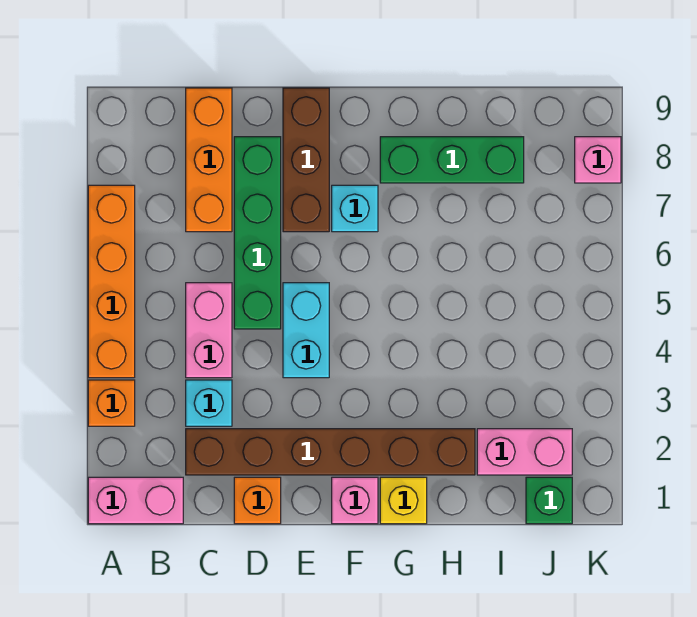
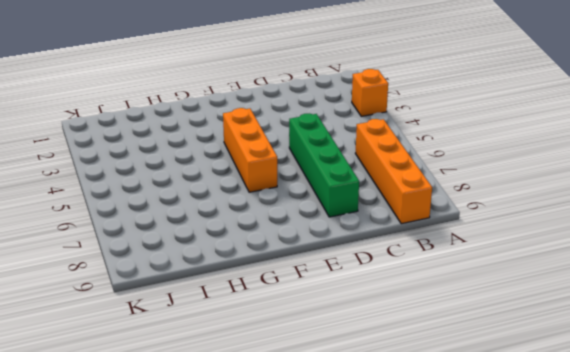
orange 1x4 brick [355,119,432,224] -> orange 1x4 brick moved to [88,185,135,378]
orange 1x3 brick [223,108,277,192] -> orange 1x3 brick moved to [186,88,232,232]
none -> pink 1x2 brick [88,477,183,524]
none -> brown 1x6 brick [186,429,475,475]
none -> cyan 1x1 brick [186,380,232,426]

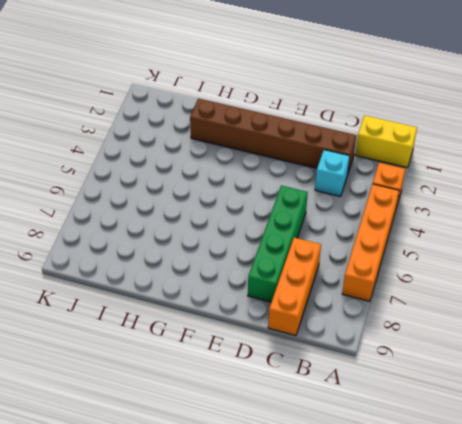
yellow 1x2 brick [355,115,417,168] -> pink 1x2 brick [88,477,183,524]
none -> pink 1x2 brick [186,283,232,378]
none -> orange 1x1 brick [234,477,281,524]
none -> cyan 1x2 brick [283,283,329,378]

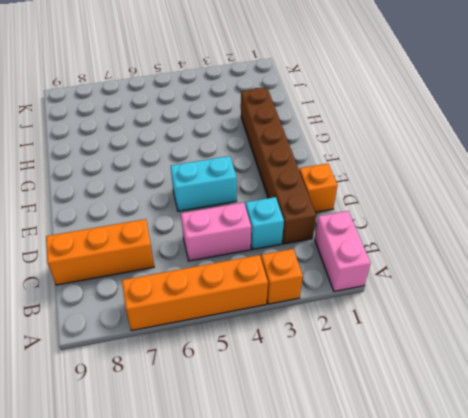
none -> green 1x4 brick [234,137,281,329]
none -> brown 1x3 brick [283,88,329,232]
none -> pink 1x1 brick [332,477,378,524]

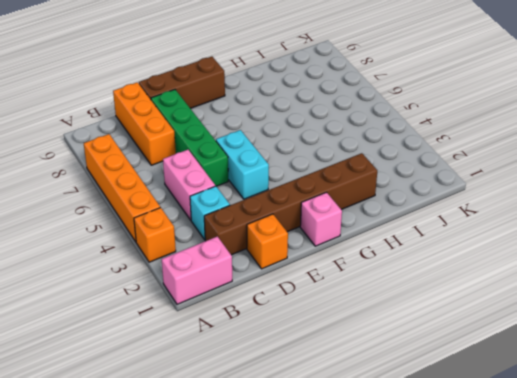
brown 1x3 brick [139,57,225,108] -> brown 1x3 brick turned to [283,88,329,232]
none -> cyan 1x1 brick [332,185,378,232]
none -> yellow 1x1 brick [380,477,427,524]
none -> green 1x3 brick [380,137,524,183]

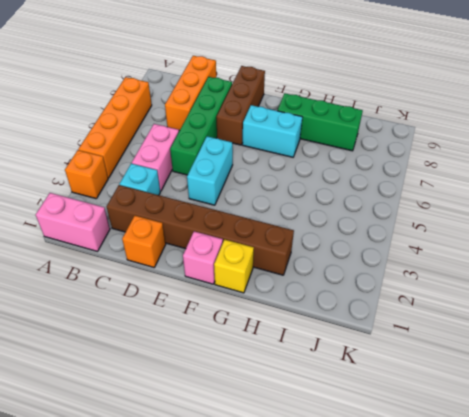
cyan 1x2 brick [243,105,302,157] -> cyan 1x1 brick [332,185,378,232]
none -> pink 1x2 brick [477,429,572,475]
none -> green 1x1 brick [526,477,572,524]
none -> pink 1x1 brick [575,137,621,183]

